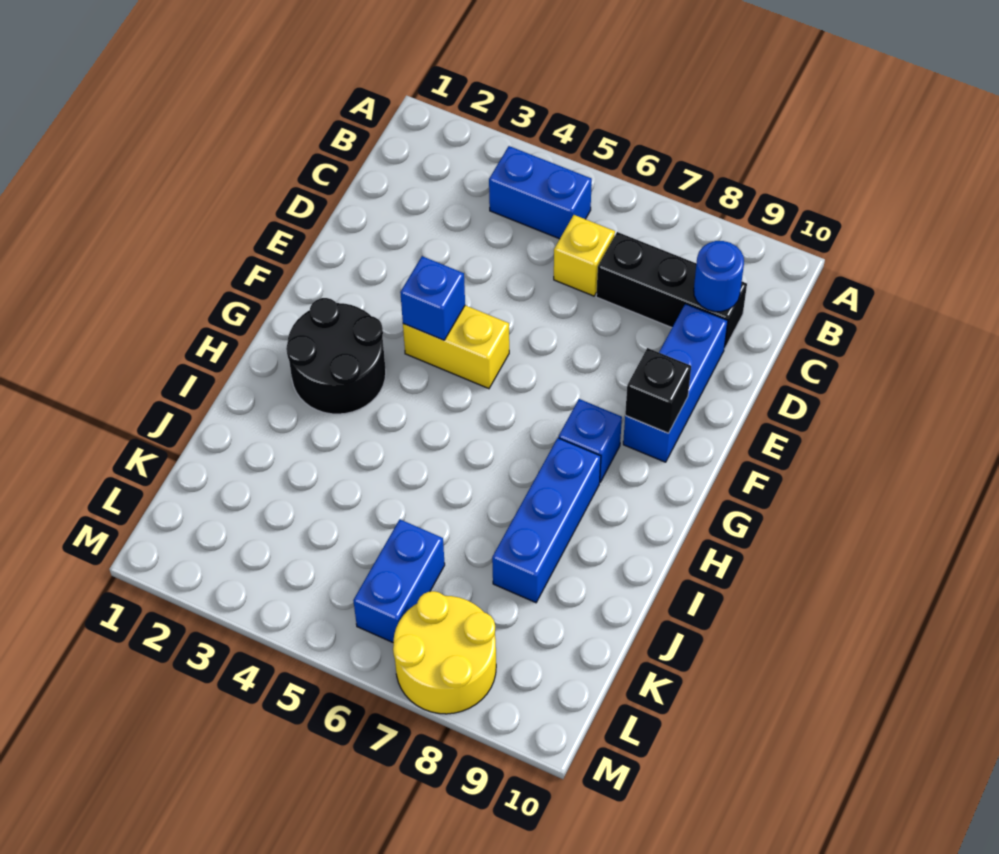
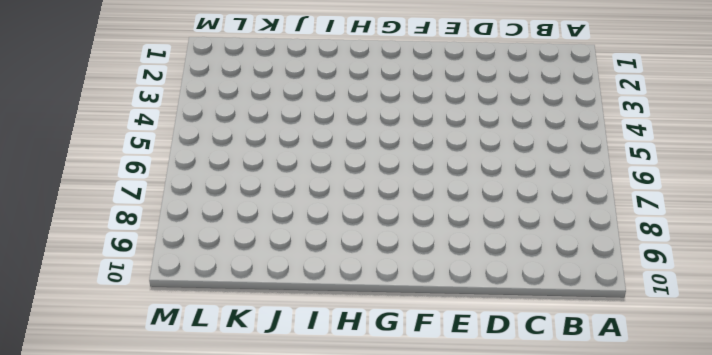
none -> blue 1x2 brick [489,146,592,239]
none -> yellow 1x1 brick [554,215,615,296]
none -> black 1x3 brick [596,232,747,349]

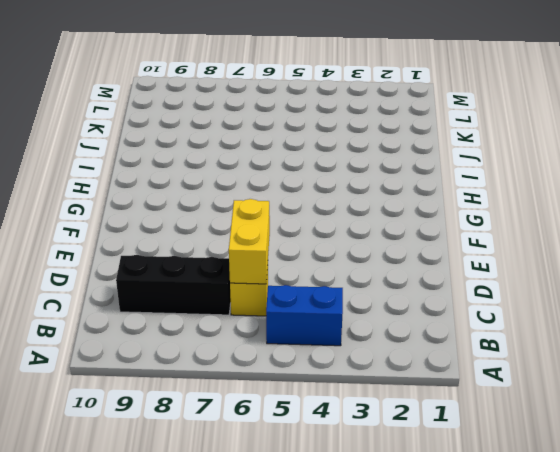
yellow 1x2 brick [229,199,270,284] -> yellow 1x2 brick turned to [403,305,509,389]
none -> blue 1x3 brick [623,304,728,462]
none -> black 2x2 round brick [286,298,386,414]
none -> blue 1x1 brick [559,399,622,482]

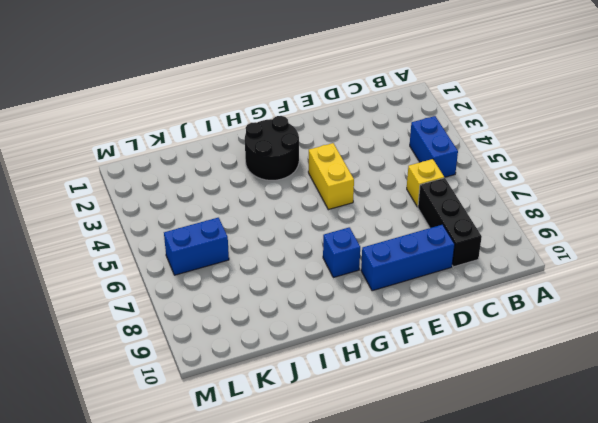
none -> blue 1x3 brick [492,438,601,603]
none -> yellow 2x2 round brick [393,591,496,714]
none -> blue 1x1 round brick [694,241,744,312]

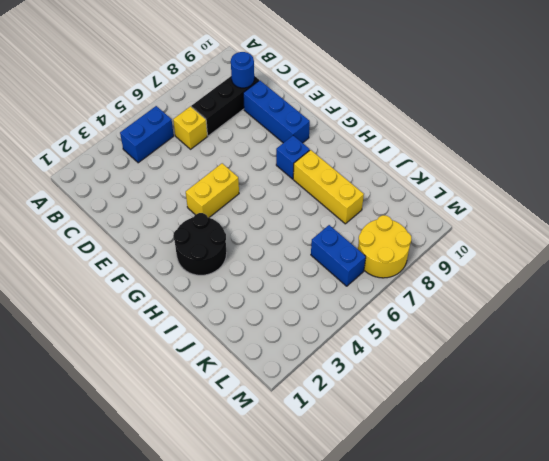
yellow 1x3 brick [293,150,364,224] -> blue 1x3 brick [492,438,601,603]
none -> blue 1x1 brick [400,256,465,340]
none -> black 1x1 brick [625,348,691,433]

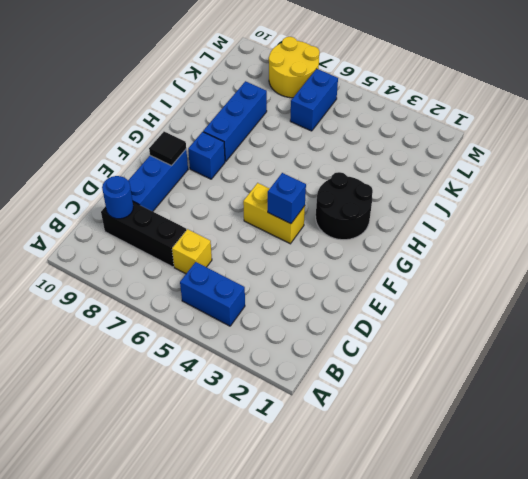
black 1x1 tile [149,132,186,166] -> black 1x1 brick [625,348,691,433]

